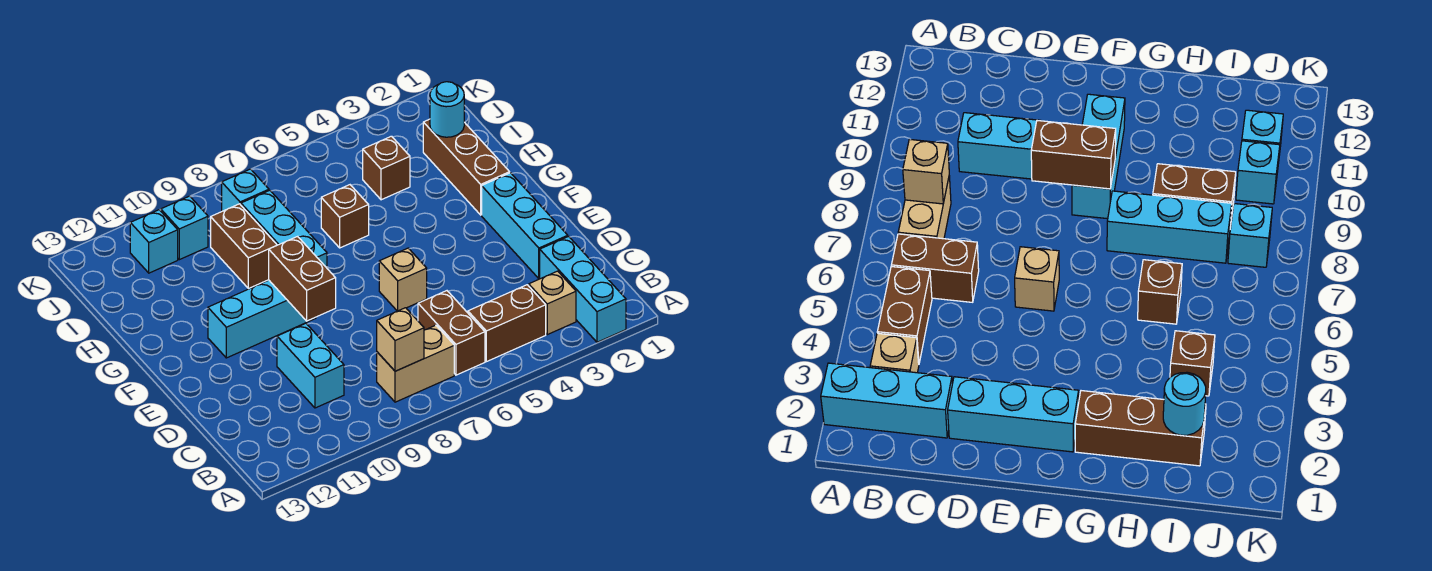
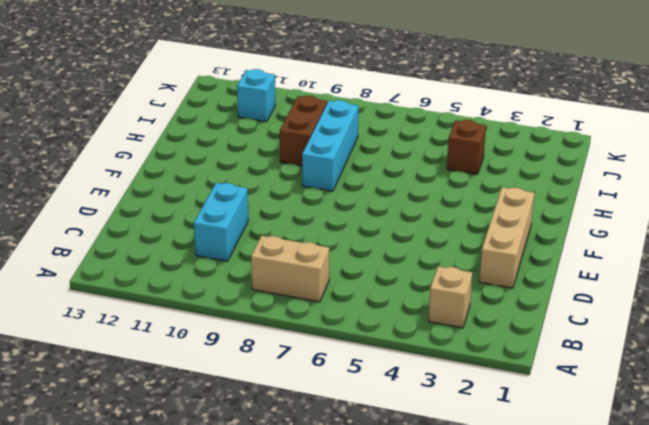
tan 1x3 brick [479,187,534,288] -> cyan 1x3 brick [482,173,568,279]
none -> cyan 1x3 brick [540,236,626,342]
none -> brown 1x2 brick [468,285,546,362]
none -> brown 1x2 brick [418,291,485,375]

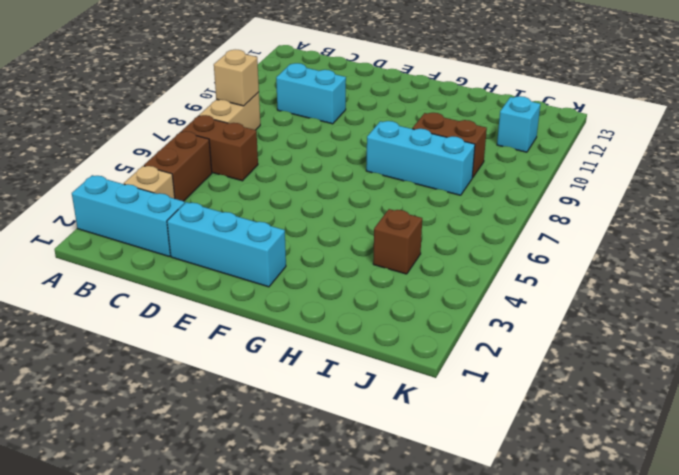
none -> tan 1x1 brick [379,248,427,311]
none -> cyan 1x3 brick [208,280,316,358]
none -> brown 1x3 brick [423,119,510,215]

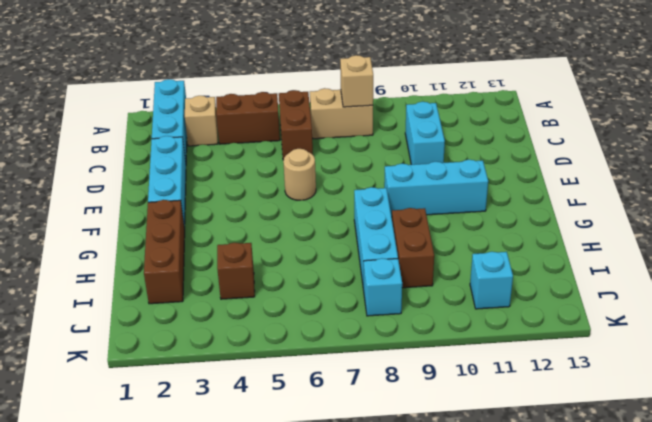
tan 1x1 round brick [283,149,316,200] -> tan 1x1 brick [379,248,427,311]
none -> brown 1x1 brick [321,185,369,248]
none -> cyan 1x1 brick [161,196,208,260]
none -> brown 1x2 brick [269,236,336,321]

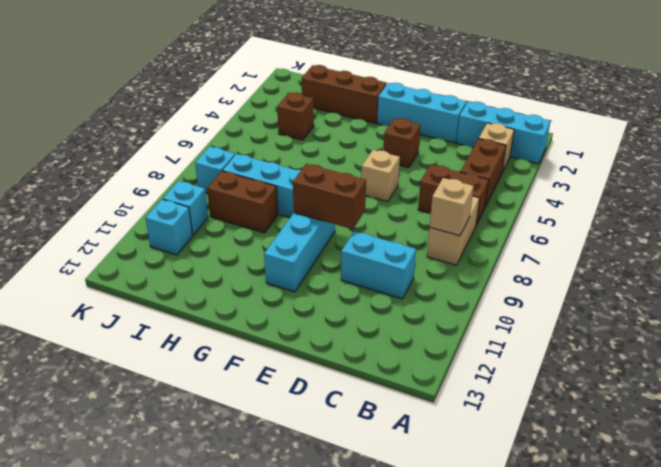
brown 1x1 brick [383,118,420,168] -> brown 1x1 brick moved to [321,185,369,248]
none -> cyan 1x1 round brick [430,82,464,137]

